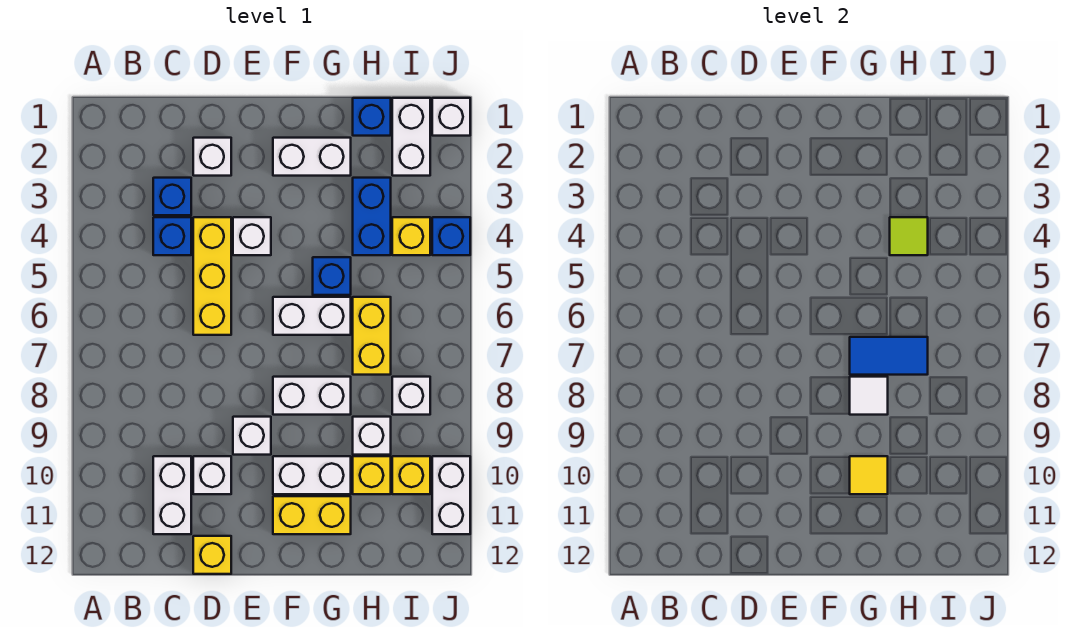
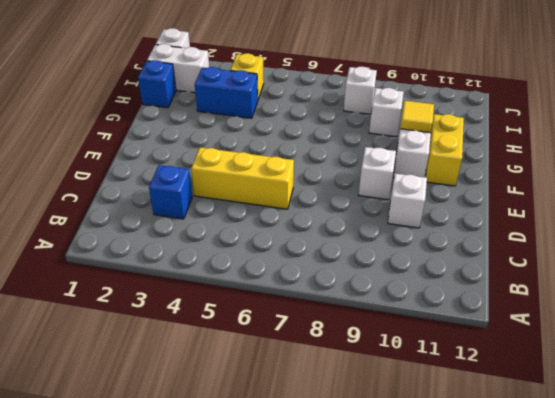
none -> blue 1x1 brick [153,217,191,255]
none -> white 1x2 brick [153,456,191,534]
none -> white 1x1 brick [193,138,231,176]
none -> yellow 1x1 brick [193,536,231,574]

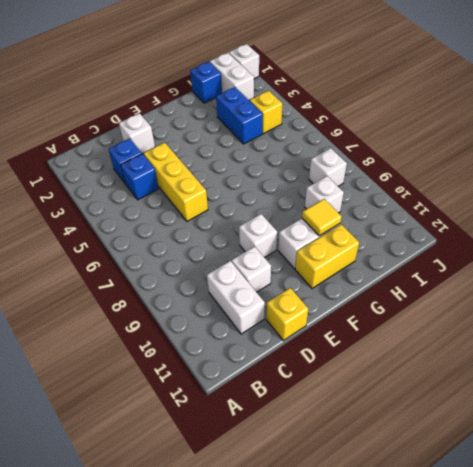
none -> white 1x1 brick [233,217,271,255]
none -> white 1x2 brick [273,138,351,176]
none -> white 1x2 brick [273,297,351,335]
none -> white 1x2 brick [273,377,351,415]

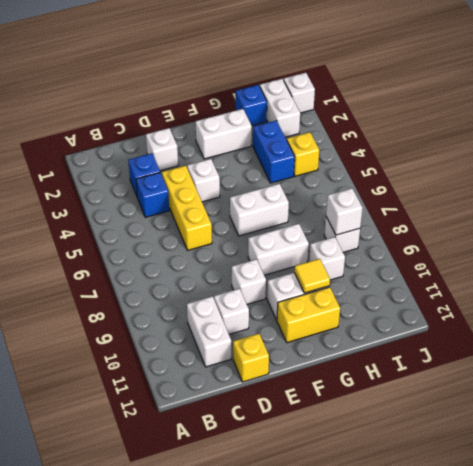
white 1x1 brick [326,188,363,235] -> none
none -> blue 1x1 brick [313,257,351,295]
none -> yellow 1x2 brick [353,297,391,375]
none -> yellow 1x1 brick [353,456,391,494]
none -> yellow 1x1 brick [392,456,430,494]

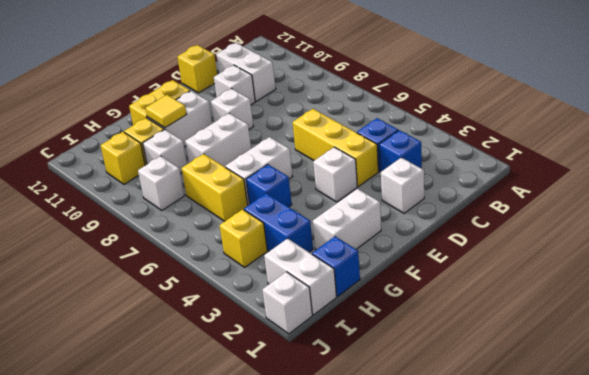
none -> blue 1x1 brick [432,217,470,255]
none -> white 1x2 brick [432,456,470,534]
none -> blue 1x2 tile [850,337,928,375]
none -> white 1x1 tile [850,377,888,415]

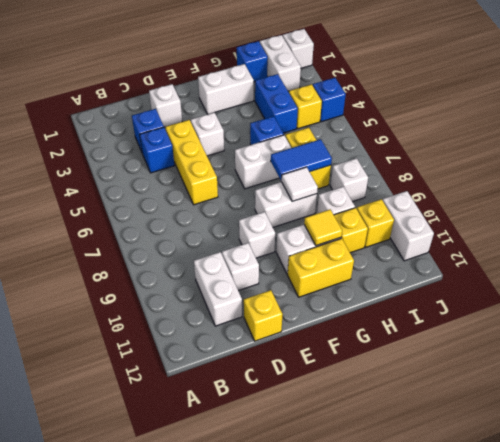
none -> lime 1x1 tile [890,217,928,255]

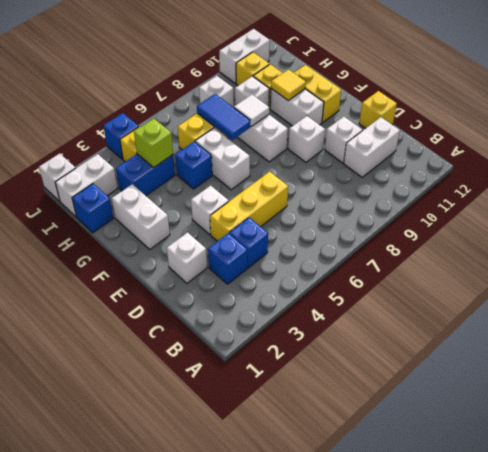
lime 1x1 brick [134,119,173,167] -> lime 1x1 tile [890,217,928,255]

